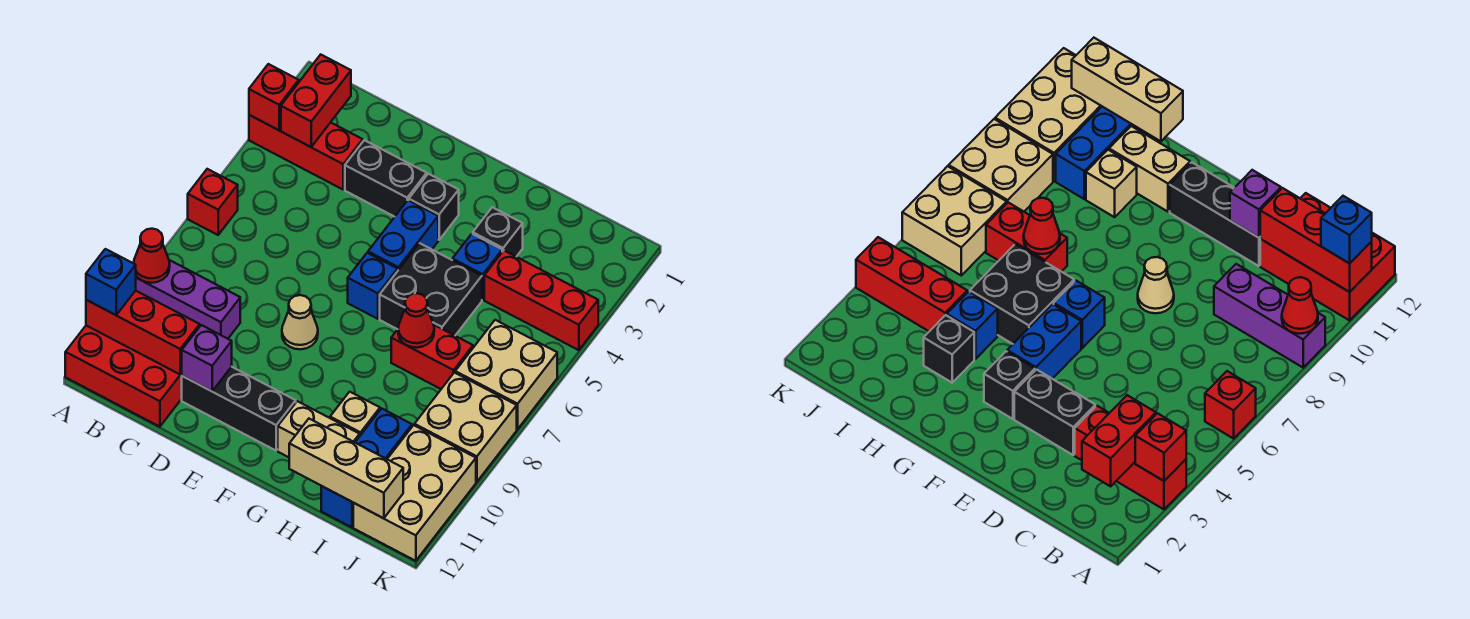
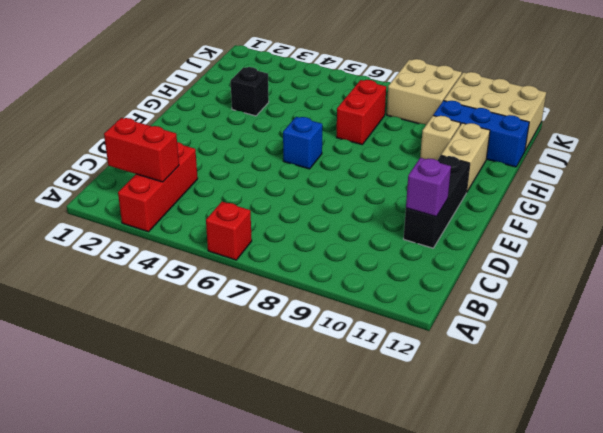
none -> purple 1x3 brick [136,260,240,339]
none -> red 2x3 brick [65,326,182,427]
none -> black 1x2 brick [345,140,427,217]

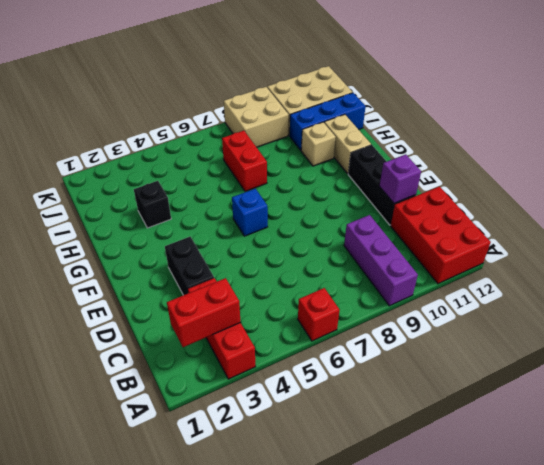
none -> tan 1x1 cone [282,295,318,349]
none -> black 1x1 brick [409,174,459,240]
none -> blue 1x2 brick [368,200,438,270]

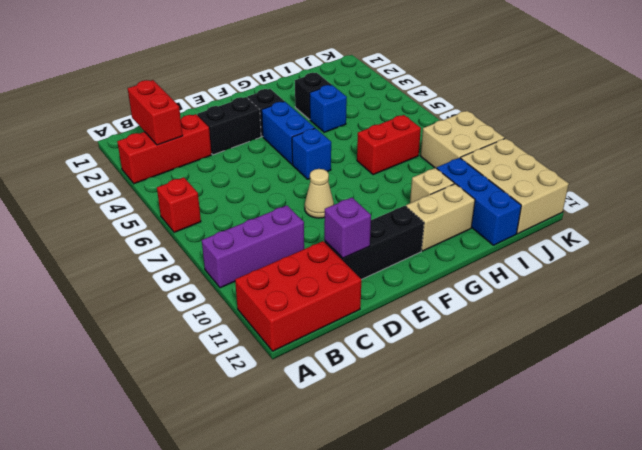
none -> black 2x2 brick [380,243,482,335]
none -> red 1x3 brick [484,251,598,350]
none -> tan 2x2 brick [455,320,557,429]

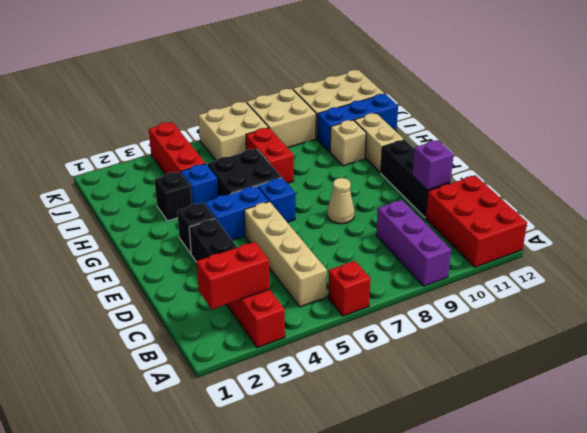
tan 1x4 brick [244,202,327,307] -> none
none -> red 1x1 brick [249,64,299,130]
none -> red 1x1 cone [134,229,170,283]
none -> red 1x3 brick [86,291,200,374]

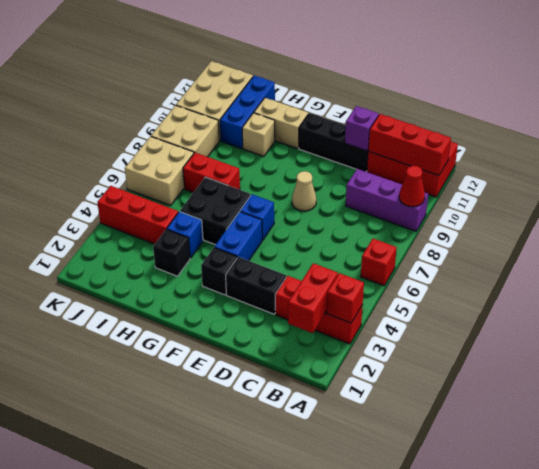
none -> red 1x1 cone [398,293,434,348]
none -> tan 1x3 brick [289,419,403,518]
none -> blue 1x1 brick [86,249,136,315]

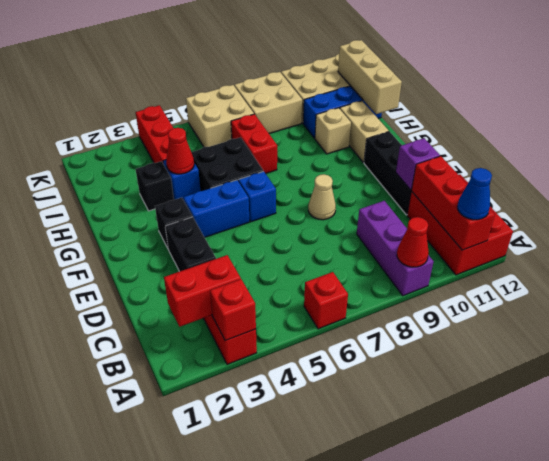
blue 1x1 cone [457,168,492,220] -> blue 1x1 brick [86,249,136,315]
red 1x1 cone [166,128,194,174] -> red 1x1 cone moved to [398,293,434,348]

